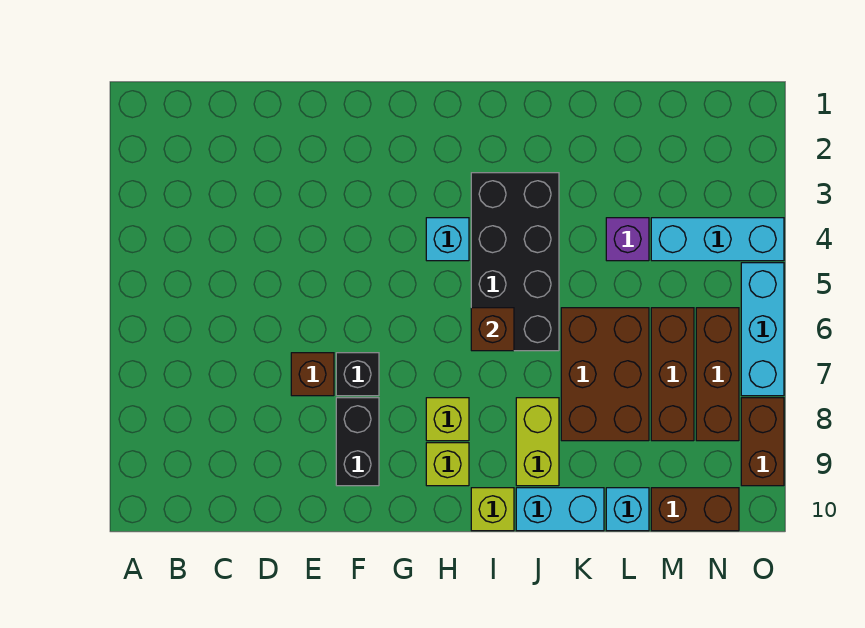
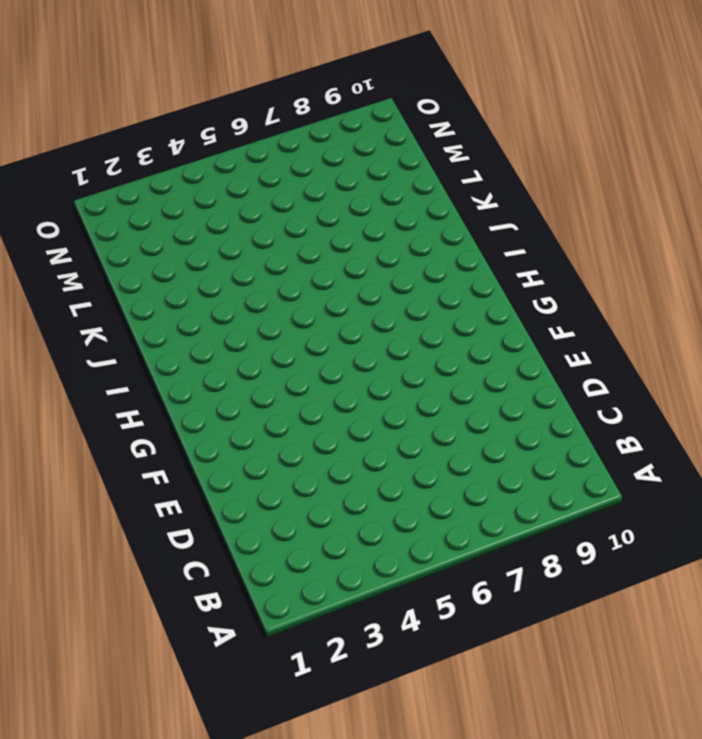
none -> brown 1x1 brick [291,353,334,396]
none -> black 1x1 brick [336,353,379,396]
none -> black 1x2 brick [336,398,379,486]

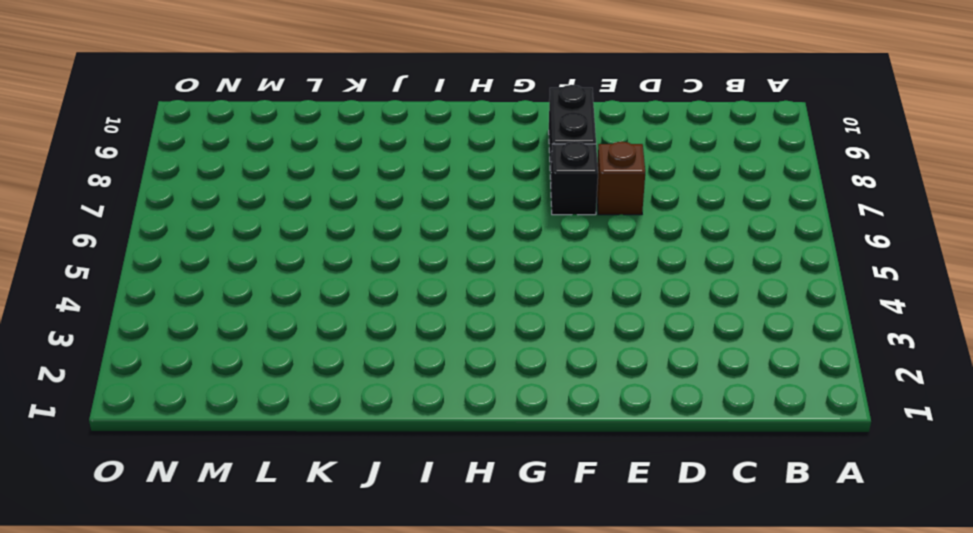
none -> cyan 1x1 brick [426,218,469,261]
none -> lime 1x1 brick [426,398,469,441]
none -> lime 1x1 brick [426,443,469,486]

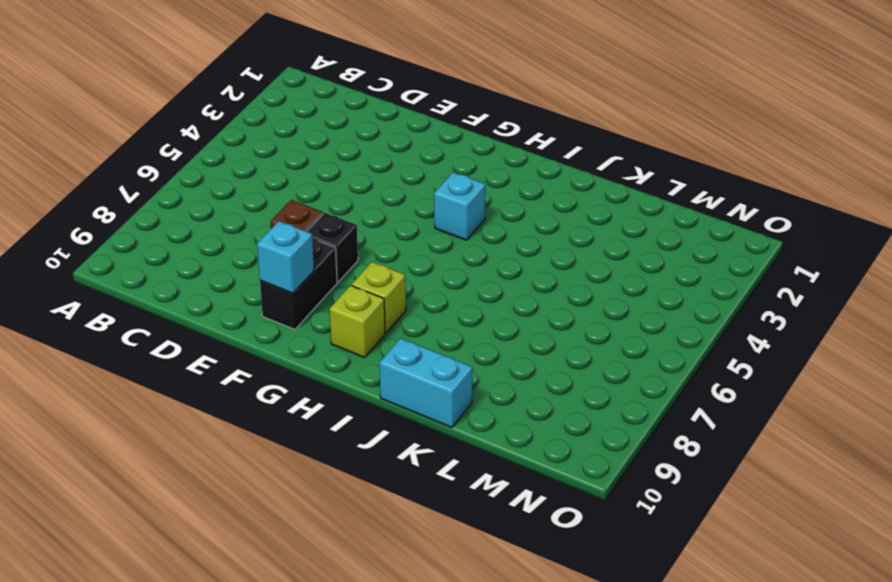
cyan 1x1 brick [257,221,314,293] -> cyan 1x1 brick moved to [606,488,649,531]
none -> black 2x4 brick [471,173,559,351]
none -> lime 1x1 brick [471,488,514,531]
none -> lime 1x2 brick [516,398,559,486]

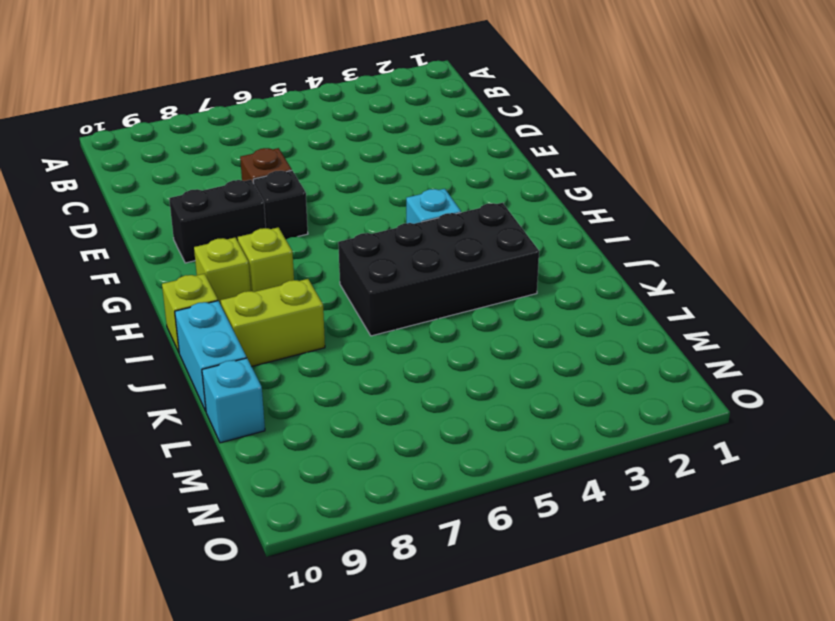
none -> brown 2x3 brick [561,308,649,441]
none -> purple 1x1 brick [606,218,649,261]
none -> cyan 1x3 brick [651,218,784,261]

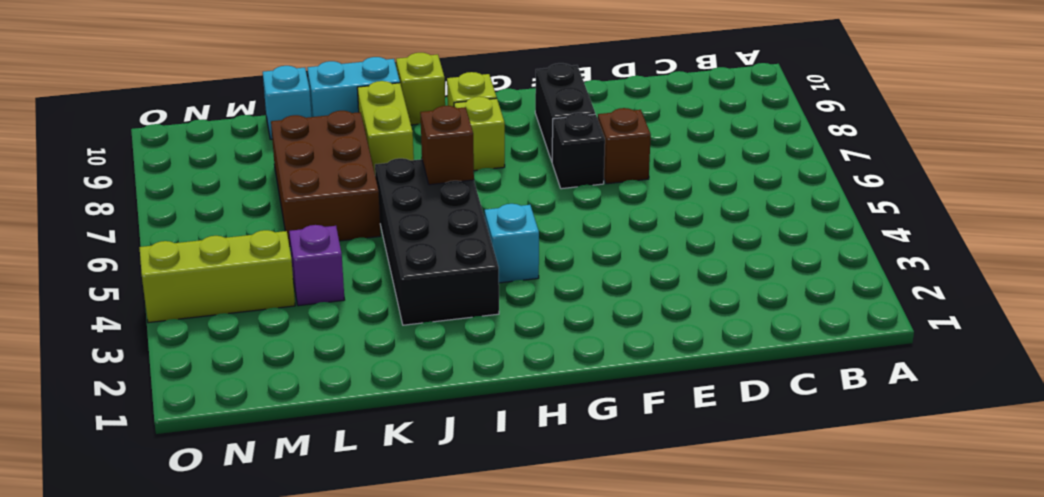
lime 1x3 brick [139,230,295,323] -> cyan 1x3 brick [651,218,784,261]
none -> brown 1x3 brick [651,308,694,441]
none -> brown 1x2 brick [651,488,739,531]
none -> brown 1x3 brick [696,308,739,441]

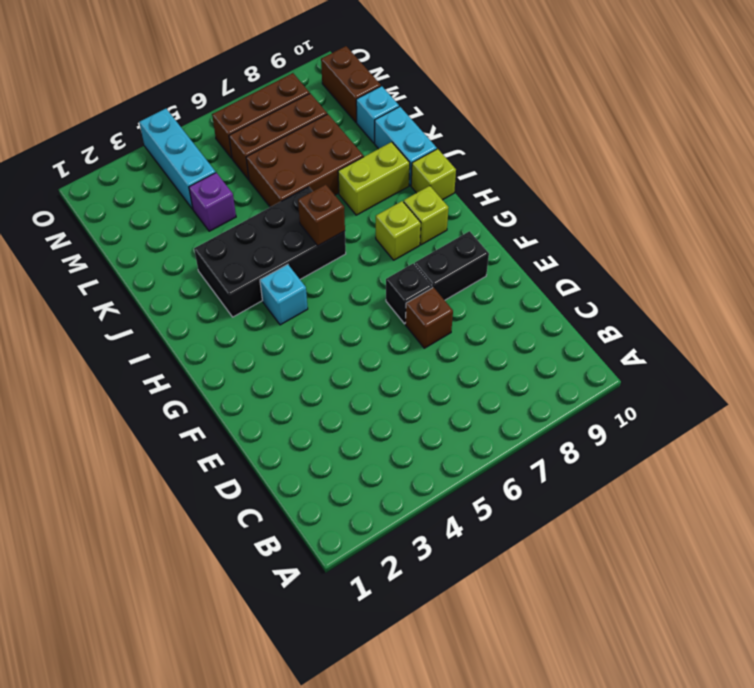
none -> cyan 1x3 brick [741,263,784,396]
none -> brown 1x2 brick [741,398,784,486]

